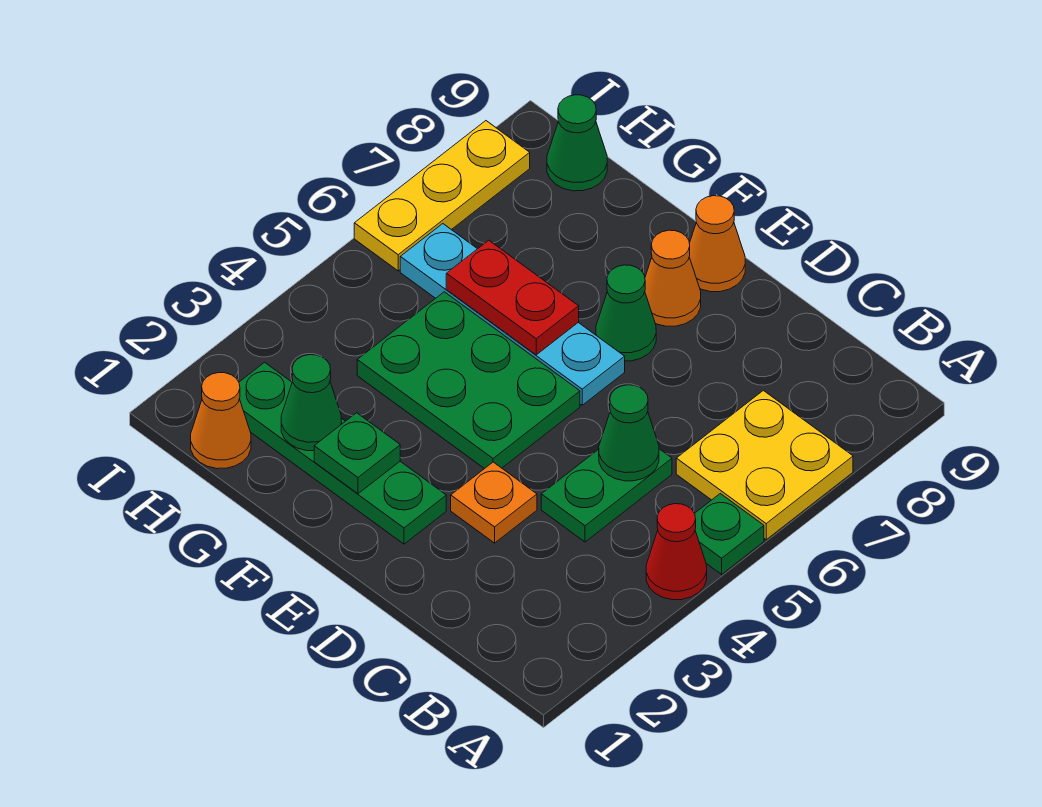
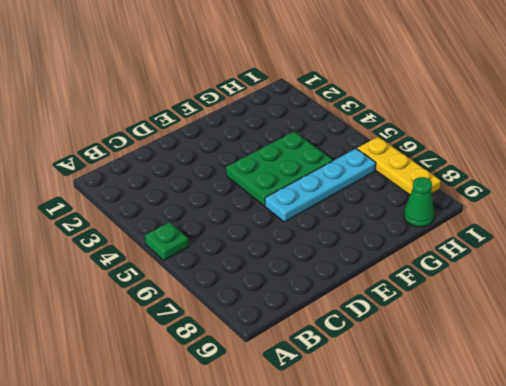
none -> red 1x1 cone [646,504,707,600]
none -> yellow 2x2 plate [676,390,853,540]
none -> green 1x2 plate [541,449,672,542]

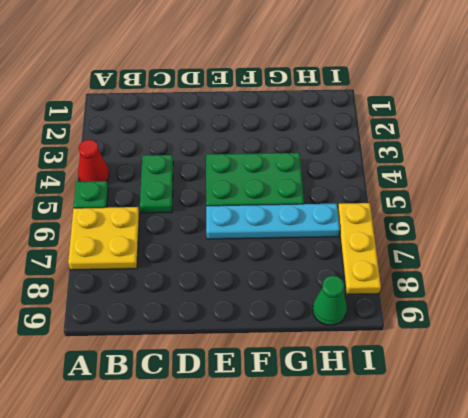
none -> orange 1x1 plate [451,462,537,543]
none -> green 1x4 plate [239,362,446,544]
none -> green 1x1 cone [596,265,656,361]

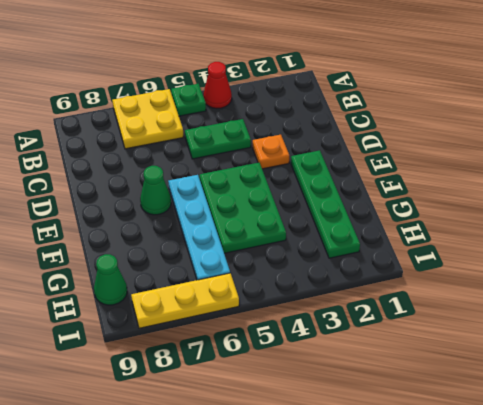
none -> orange 1x1 cone [645,230,701,326]
none -> orange 1x1 cone [689,196,745,292]
none -> orange 1x1 cone [191,373,251,469]

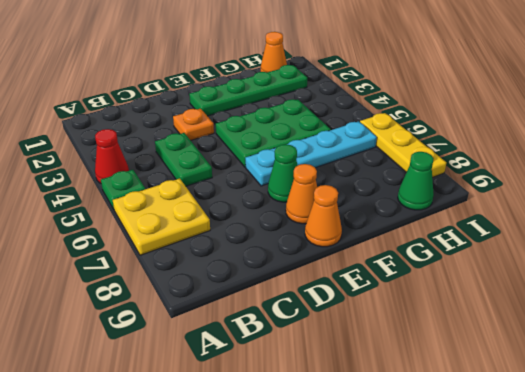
none -> green 1x1 cone [599,385,659,481]
none -> green 1x1 plate [314,413,400,494]
none -> red 1x2 plate [446,240,579,355]

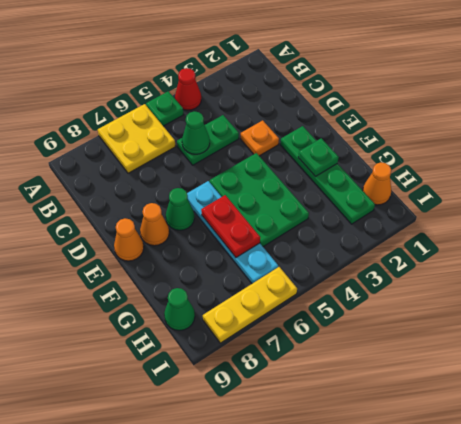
none -> green 1x1 cone [281,355,342,451]

